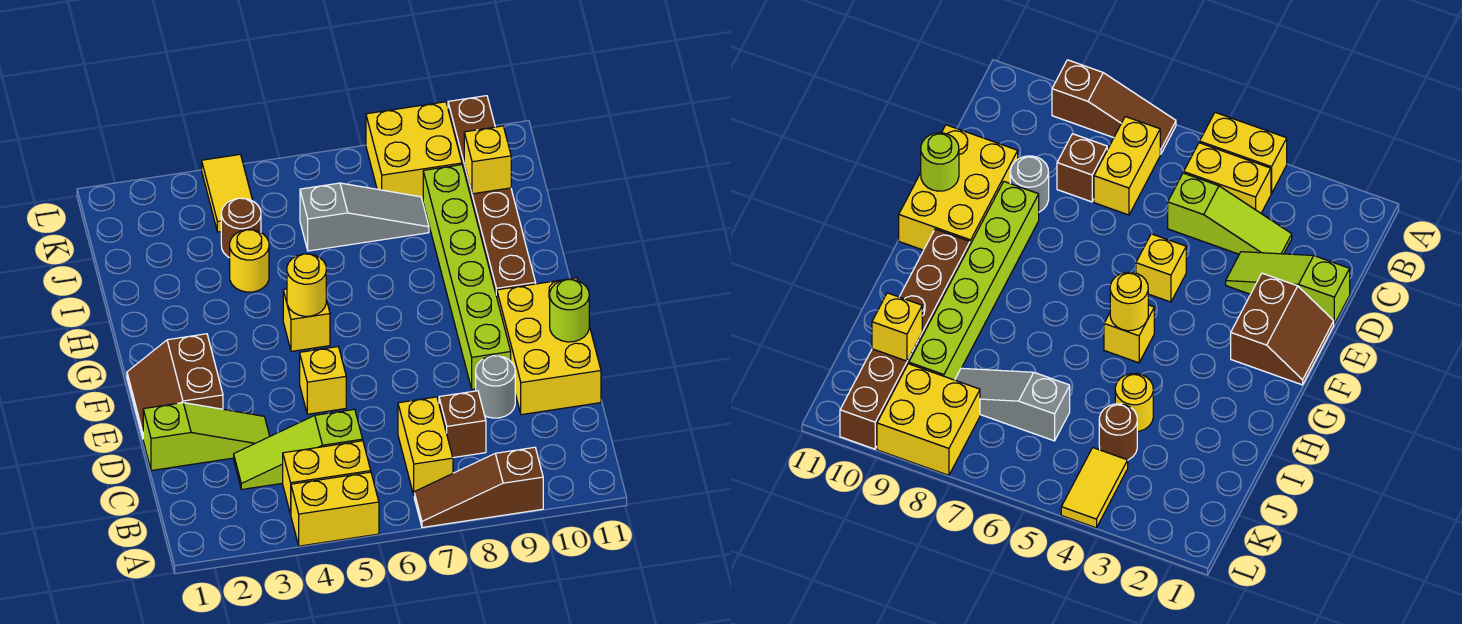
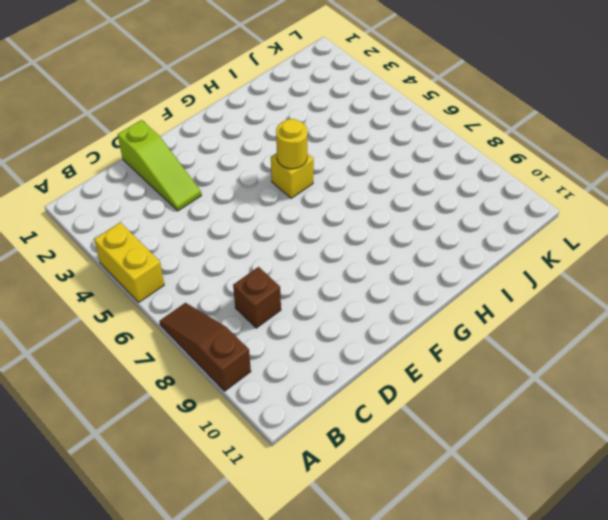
none -> yellow 1x2 brick [283,441,371,514]
none -> yellow 1x2 brick [398,397,453,495]
none -> lime 1x3 slope [234,409,363,489]

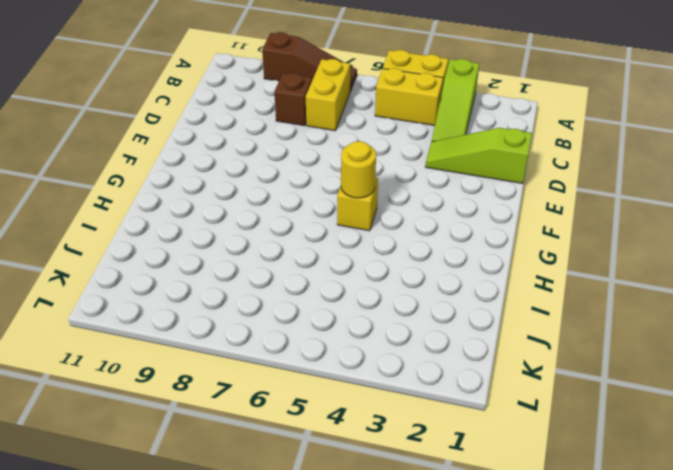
lime 1x3 slope [432,59,479,142] -> lime 1x3 slope turned to [234,409,363,489]
none -> grey 1x1 round brick [476,356,515,418]
none -> yellow 2x3 brick [497,278,601,415]
none -> brown 2x2 slope [127,334,223,438]

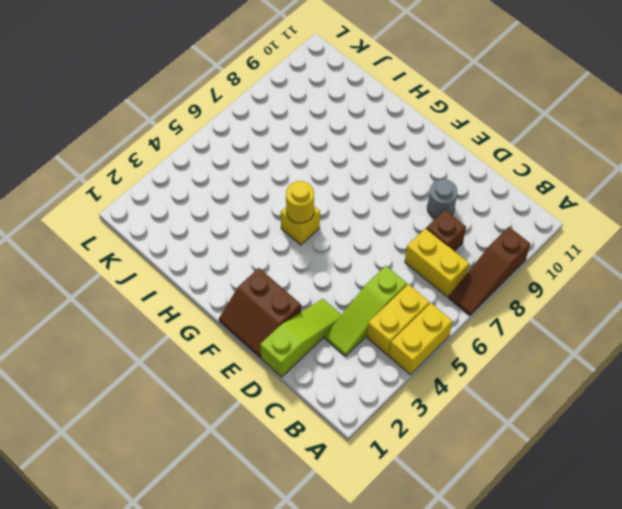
none -> yellow 2x3 brick [497,278,601,415]
none -> yellow 1x1 brick [300,347,346,414]
none -> lime 1x6 brick [423,165,511,389]

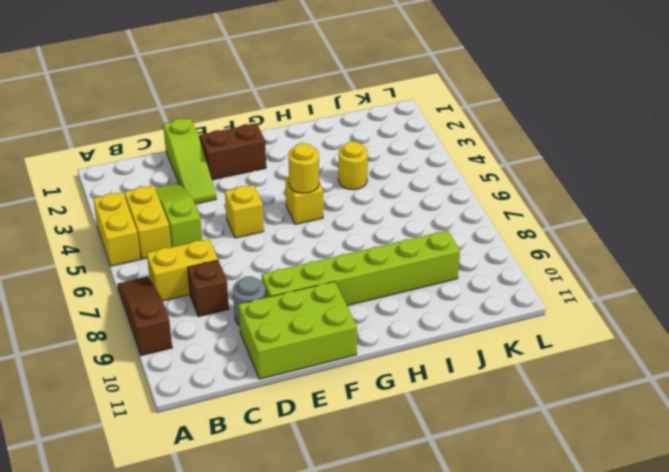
lime 2x3 brick [239,281,357,379] -> yellow 2x3 brick [497,278,601,415]
none -> brown 1x6 brick [448,96,536,297]
none -> brown 1x1 round brick [221,198,261,258]
none -> grey 1x3 slope [300,183,429,251]

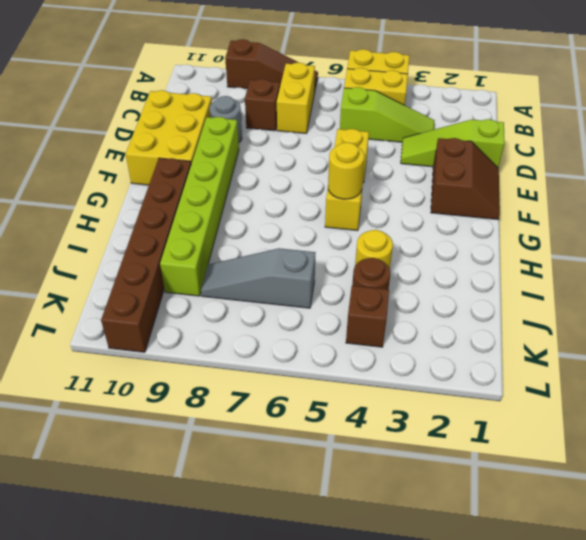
brown 1x1 brick [346,286,389,347] -> yellow 1x2 tile [202,155,253,232]
none -> yellow 2x2 brick [366,102,462,201]
none -> lime 1x1 round brick [550,280,589,342]
none -> yellow 1x1 brick [464,126,511,194]

